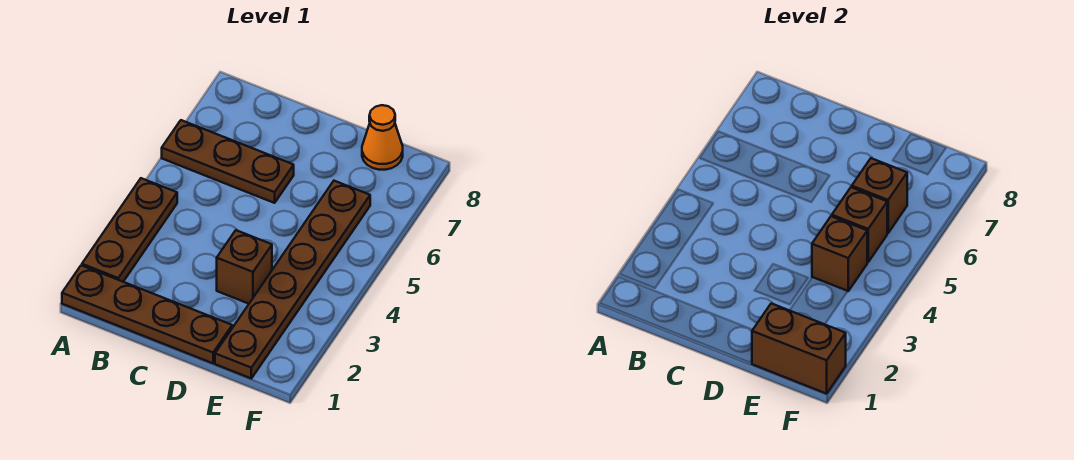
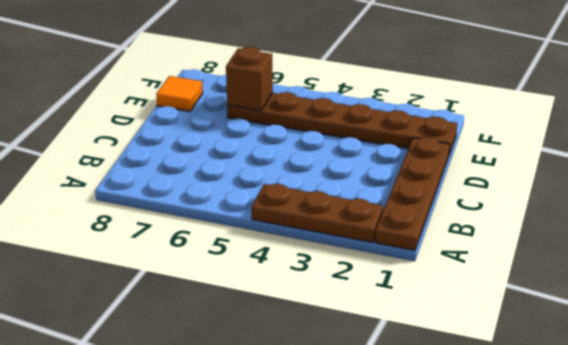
orange 1x1 tile [156,76,203,111] -> orange 1x1 cone [362,105,403,170]
none -> brown 1x3 plate [162,120,294,203]
none -> brown 1x1 brick [217,230,272,304]

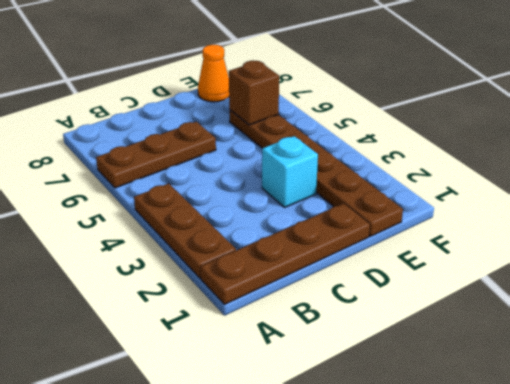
cyan 1x1 brick [262,136,318,207] -> brown 1x1 brick [217,230,272,304]
none -> brown 1x2 brick [752,303,846,394]
none -> brown 1x1 brick [812,216,867,291]

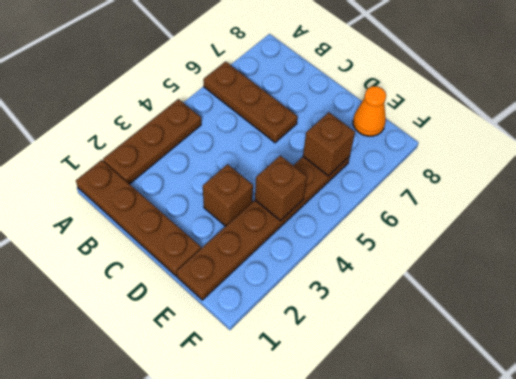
none -> brown 1x2 brick [752,303,846,394]
none -> brown 1x1 brick [832,187,887,262]

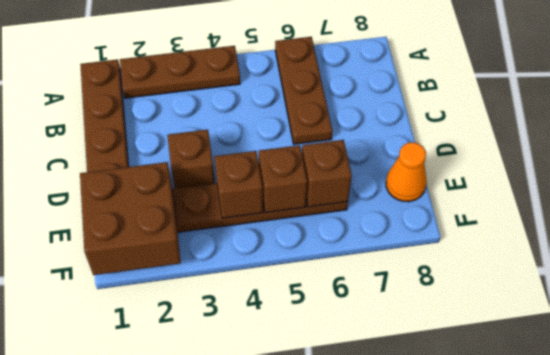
brown 2x2 brick [80,162,181,275] -> brown 1x2 brick [752,303,846,394]

